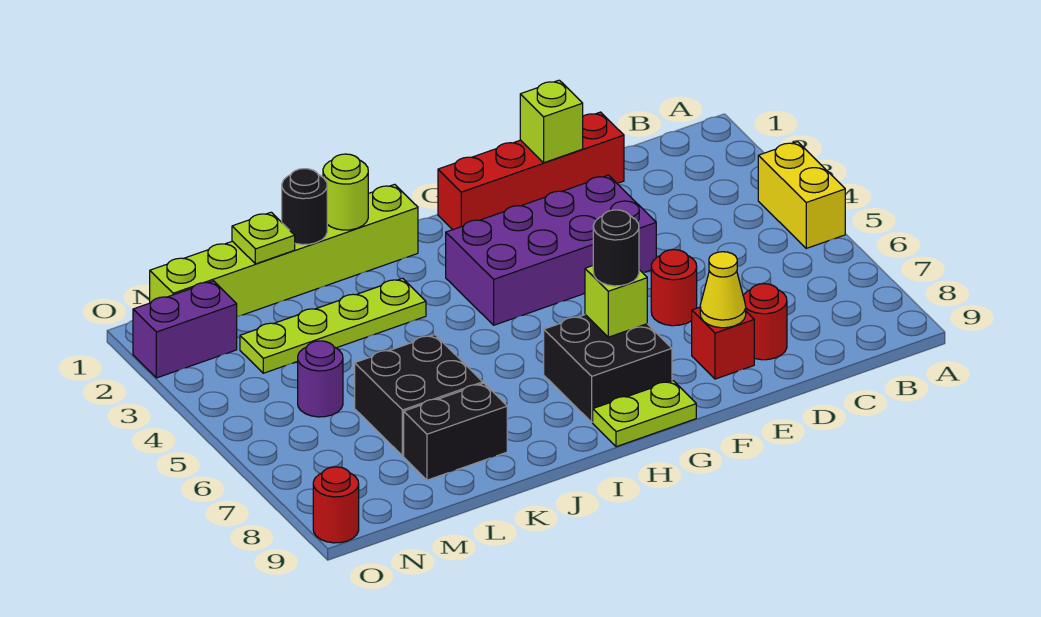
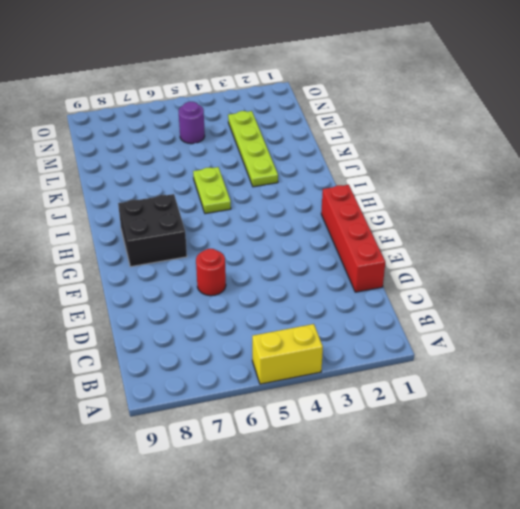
lime 1x2 plate [193,167,231,214] -> lime 1x2 plate moved to [593,381,696,447]
none -> red 1x1 round brick [743,284,787,360]
none -> purple 2x4 brick [446,175,656,325]
none -> red 1x1 brick [692,307,754,379]

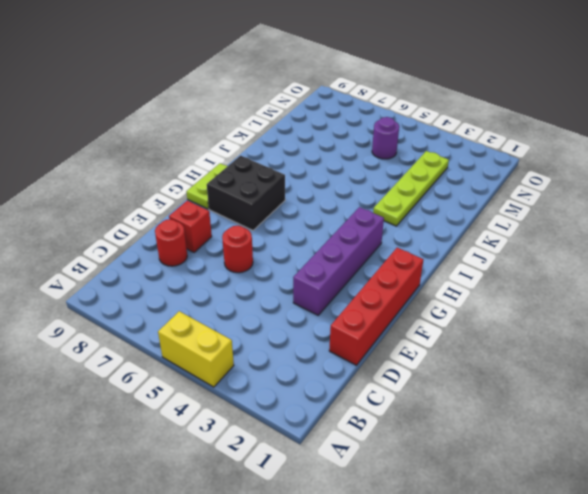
purple 1x4 brick [293,207,384,315] -> purple 2x4 brick [446,175,656,325]
none -> lime 1x6 brick [150,184,418,317]
none -> black 2x2 brick [355,335,483,456]
none -> black 1x2 brick [404,383,507,480]

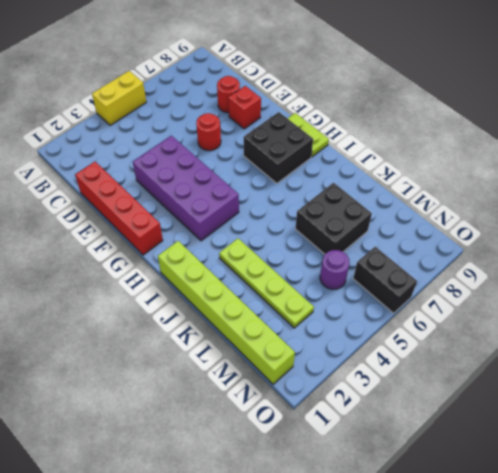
black 1x2 brick [353,247,417,313] -> black 1x2 brick moved to [404,383,507,480]
none -> purple 1x2 brick [133,281,237,378]
none -> red 1x1 round brick [313,467,359,543]
none -> lime 1x1 brick [520,80,583,163]

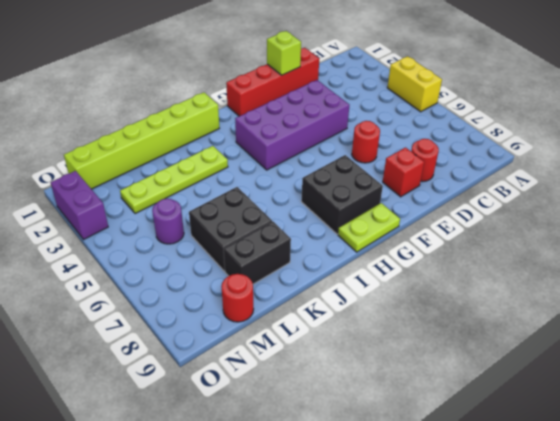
red 1x1 round brick [221,274,254,322] -> red 1x1 round brick moved to [313,467,359,543]
purple 1x2 brick [51,171,108,240] -> purple 1x2 brick turned to [133,281,237,378]
none -> yellow 1x1 cone [700,252,746,328]
none -> lime 1x1 brick [585,266,647,337]
none -> lime 1x1 round brick [323,154,368,230]

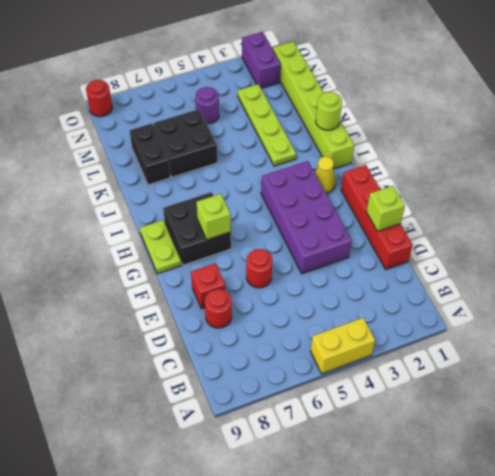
yellow 1x1 cone [315,157,336,193] -> yellow 1x1 cone moved to [700,252,746,328]
none -> black 1x1 round brick [282,169,327,245]
none -> lime 1x1 plate [232,212,295,264]
none -> black 1x1 round brick [593,210,639,286]

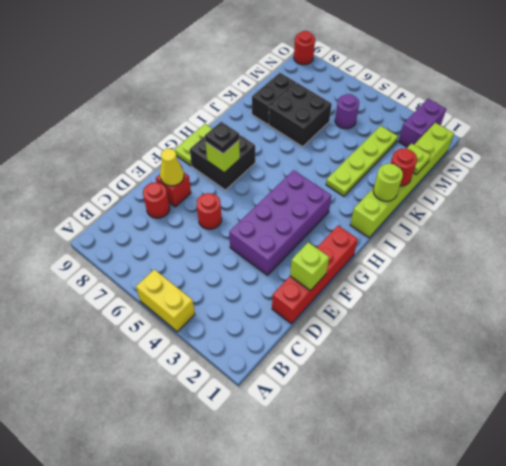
black 1x1 plate [205,122,239,154] -> black 1x1 round brick [593,210,639,286]
red 1x1 round brick [391,149,417,186] -> black 1x1 round brick [282,169,327,245]

